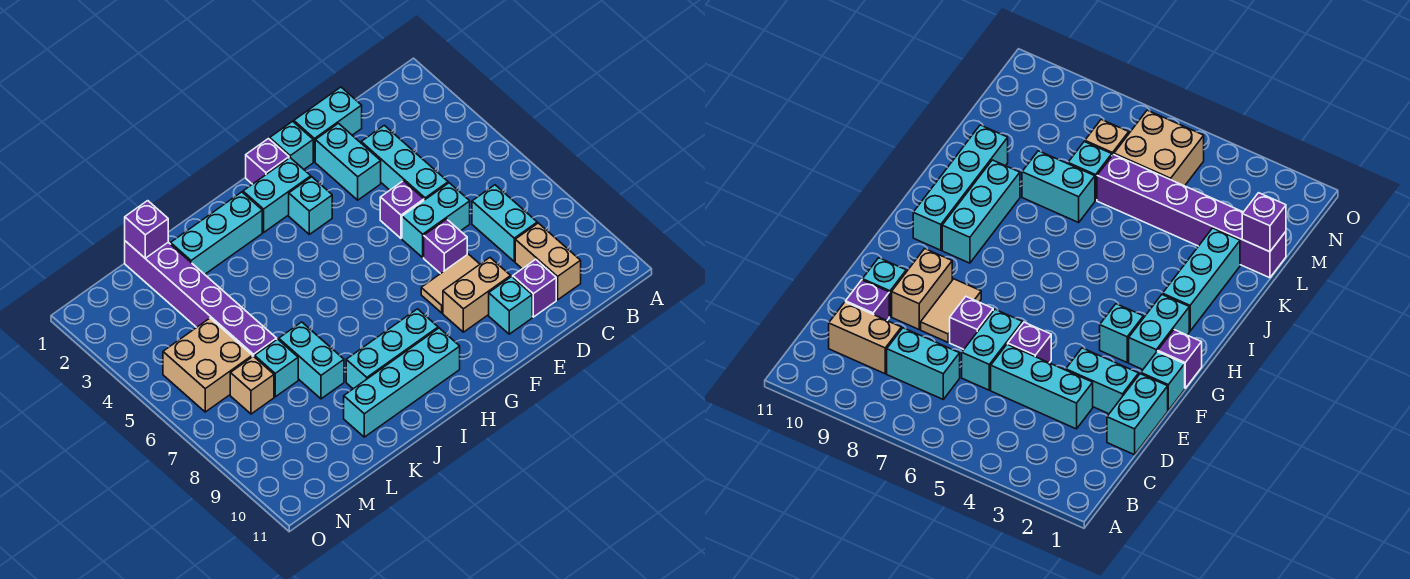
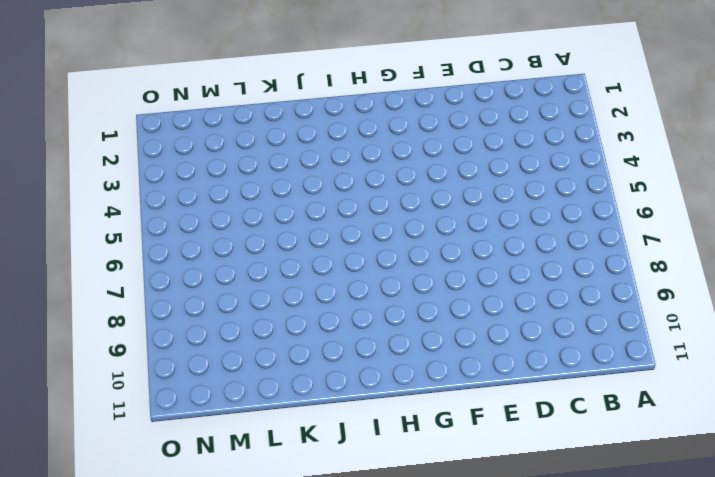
none -> cyan 1x2 brick [472,185,537,261]
none -> tan 1x2 brick [515,223,581,300]
none -> cyan 1x2 brick [294,87,362,162]

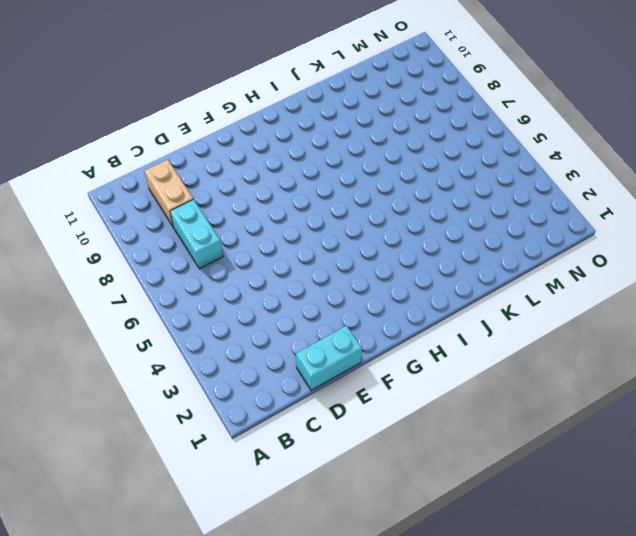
none -> cyan 1x3 brick [361,125,448,200]
none -> cyan 1x2 brick [402,183,470,257]
none -> purple 1x1 brick [513,259,556,317]

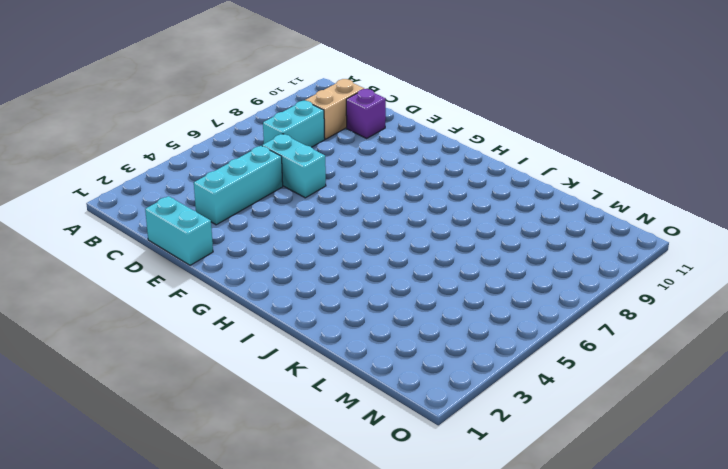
none -> cyan 1x2 brick [315,123,381,200]
none -> purple 1x1 brick [380,181,424,238]
none -> purple 1x1 brick [424,219,467,274]

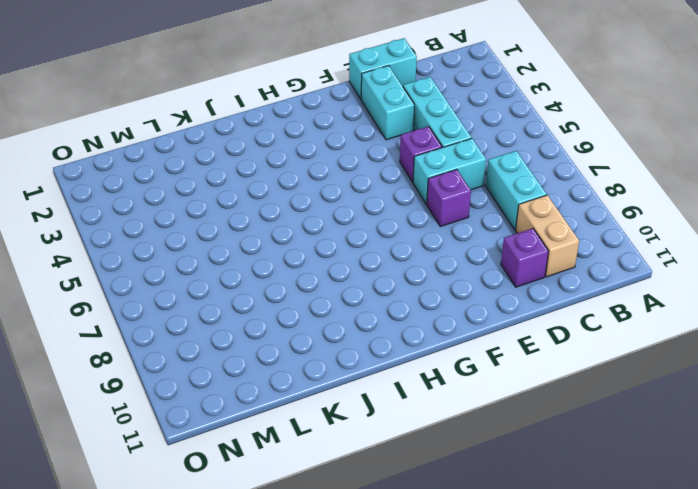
none -> tan 1x2 tile [421,254,480,313]
none -> tan 1x2 brick [443,258,511,332]
none -> cyan 1x1 brick [489,277,532,334]

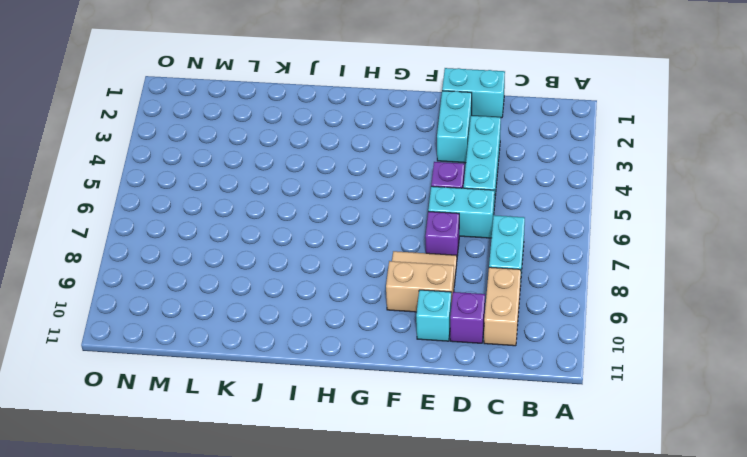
none -> cyan 1x1 brick [270,121,313,169]
none -> purple 1x1 brick [246,139,289,184]
none -> cyan 1x2 brick [243,158,311,232]

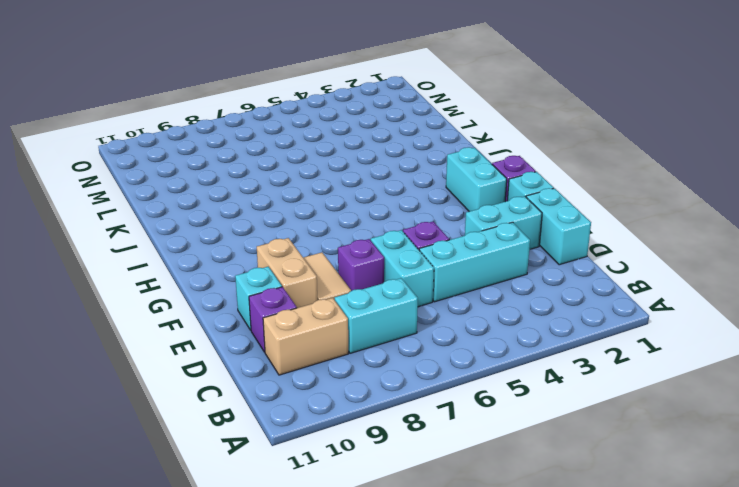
none -> cyan 1x1 brick [289,177,332,234]
none -> cyan 1x3 brick [346,309,438,389]
none -> cyan 1x4 brick [344,328,460,437]

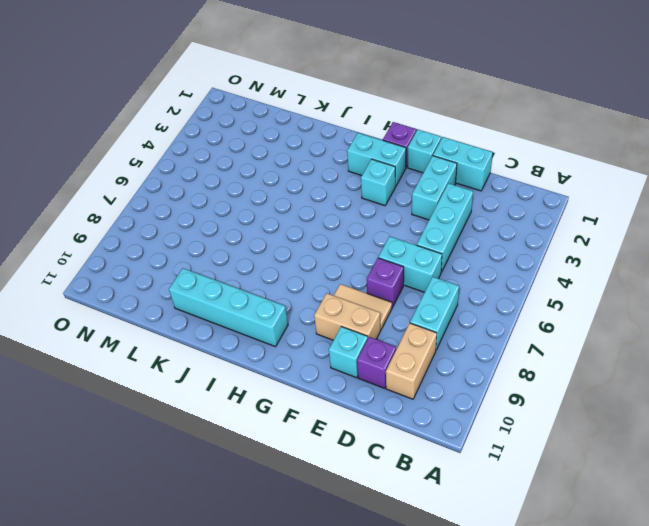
none -> purple 1x1 brick [380,181,424,238]
none -> cyan 1x3 brick [346,309,438,389]
none -> cyan 1x3 brick [171,192,262,274]

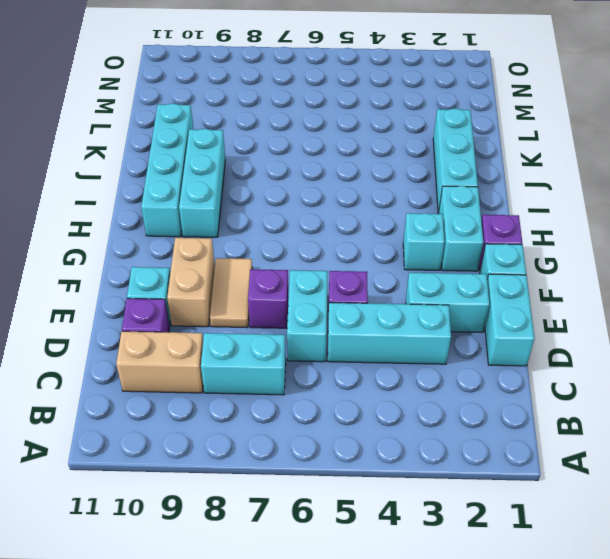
none -> cyan 1x2 brick [279,322,344,399]
none -> purple 1x6 brick [125,241,277,357]
none -> cyan 1x1 brick [255,339,298,397]

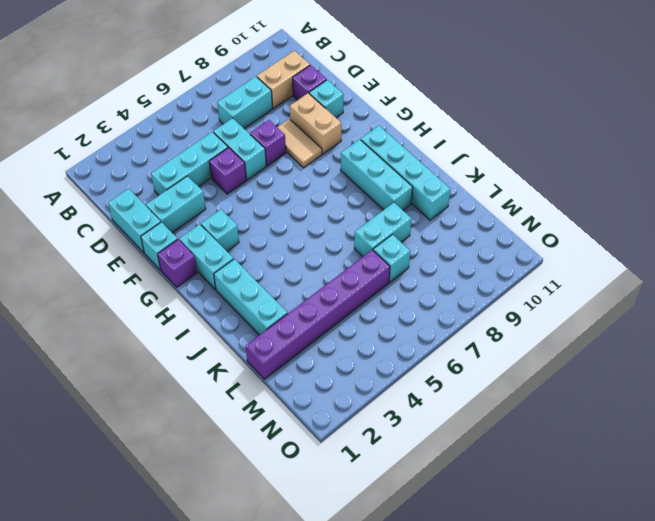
none -> tan 2x2 brick [163,318,252,412]
none -> tan 1x1 brick [230,356,274,414]
none -> purple 1x1 brick [125,201,168,258]

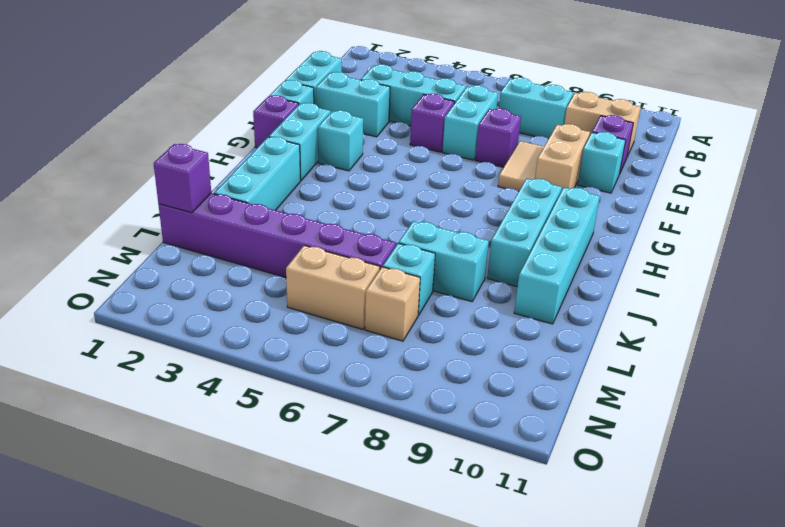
tan 1x2 brick [286,245,380,329] -> tan 2x2 brick [163,318,252,412]

